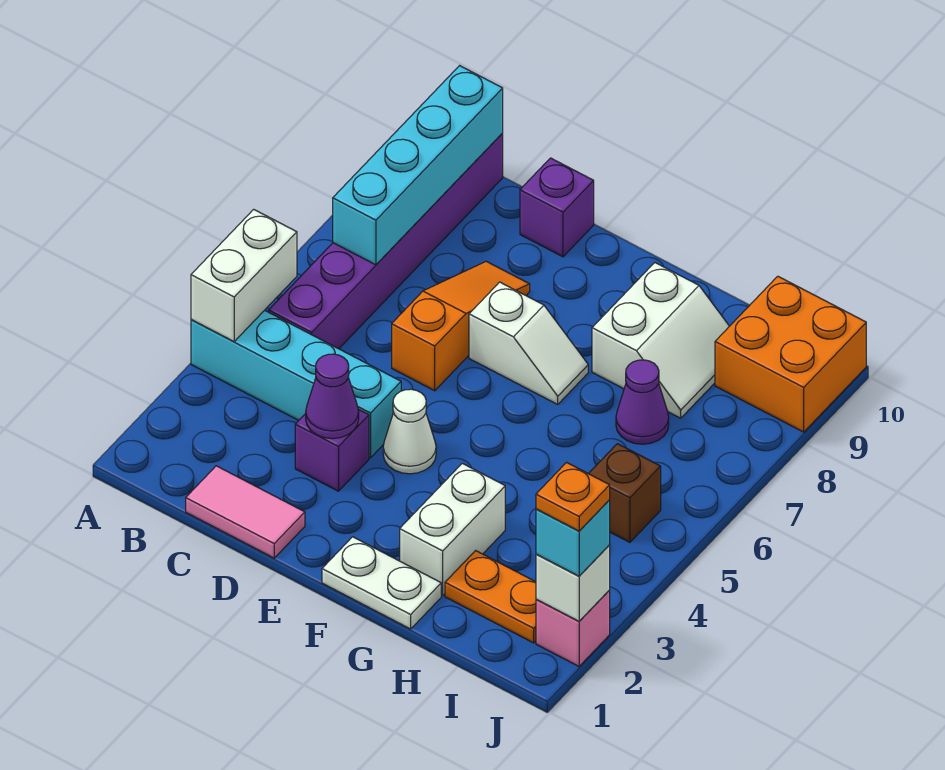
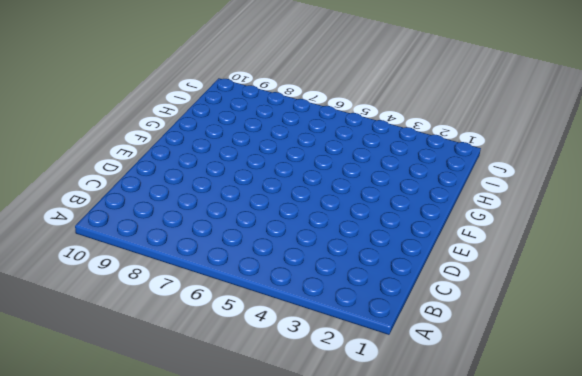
none -> cyan 1x4 brick [191,310,401,458]
none -> purple 1x6 brick [269,133,503,349]
none -> pink 1x2 tile [186,466,305,558]

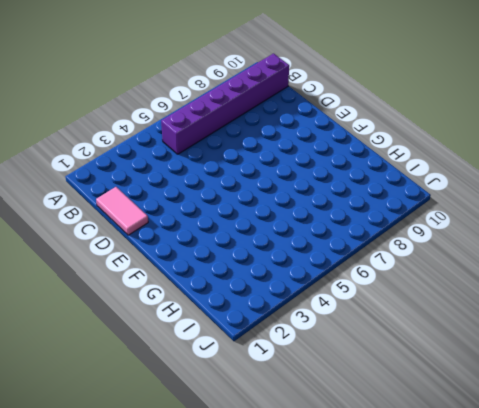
none -> cyan 1x4 brick [191,310,401,458]
none -> purple 1x1 brick [295,409,369,491]
none -> orange 1x3 slope [392,261,530,391]

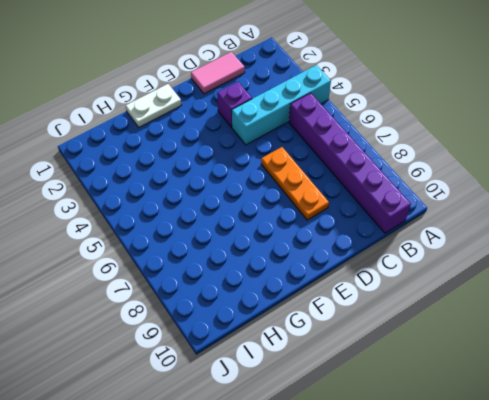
orange 1x3 plate [261,147,329,220] -> orange 1x3 slope [392,261,530,391]
none -> purple 1x1 brick [520,158,594,257]
none -> white 1x1 cone [383,389,436,474]
none -> white 1x2 slope [469,282,588,404]

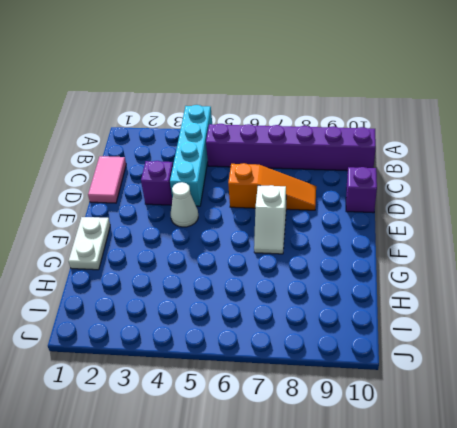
none -> white 1x2 brick [400,463,505,595]
none -> white 2x2 slope [592,263,729,418]
none -> orange 1x2 plate [445,551,536,643]

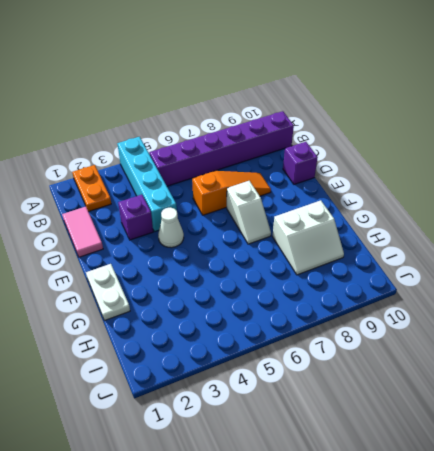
orange 1x2 plate [72,165,111,212] -> orange 1x2 plate moved to [445,551,536,643]
none -> white 1x2 brick [400,463,505,595]
none -> purple 1x1 cone [616,360,669,444]
none -> brown 1x1 brick [589,444,661,542]

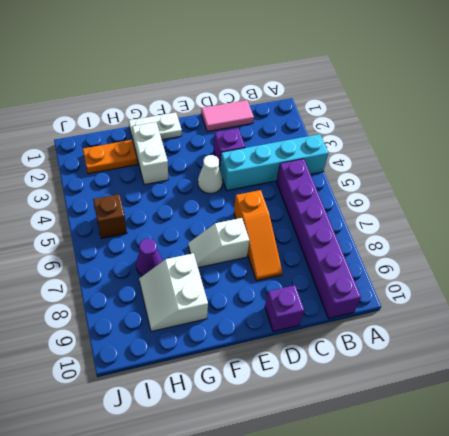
none -> orange 2x2 brick [715,276,866,432]
none -> pink 1x1 brick [536,590,610,666]
none -> white 1x2 brick [191,209,297,341]

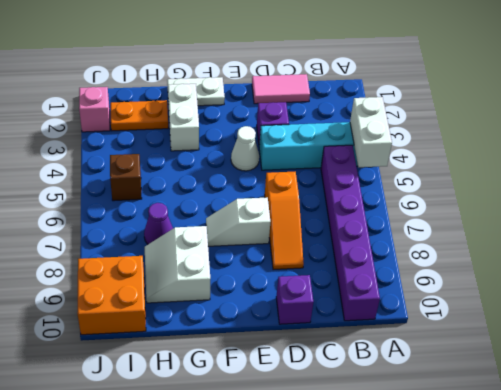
none -> cyan 1x4 brick [333,66,503,265]
none -> purple 1x1 cone [306,354,359,439]
none -> white 1x1 brick [536,545,610,621]

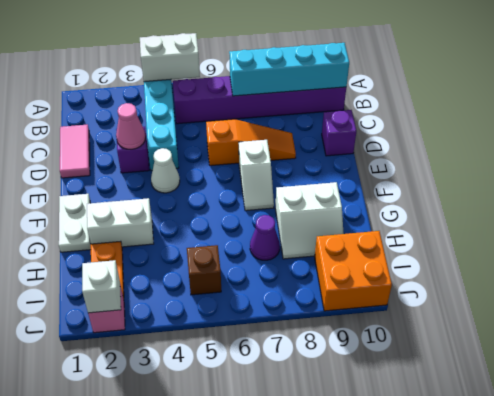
pink 1x1 cone [116,103,146,149] -> purple 1x1 cone [306,354,359,439]
none -> cyan 1x1 brick [536,500,610,576]
none -> orange 1x1 plate [536,462,610,531]

